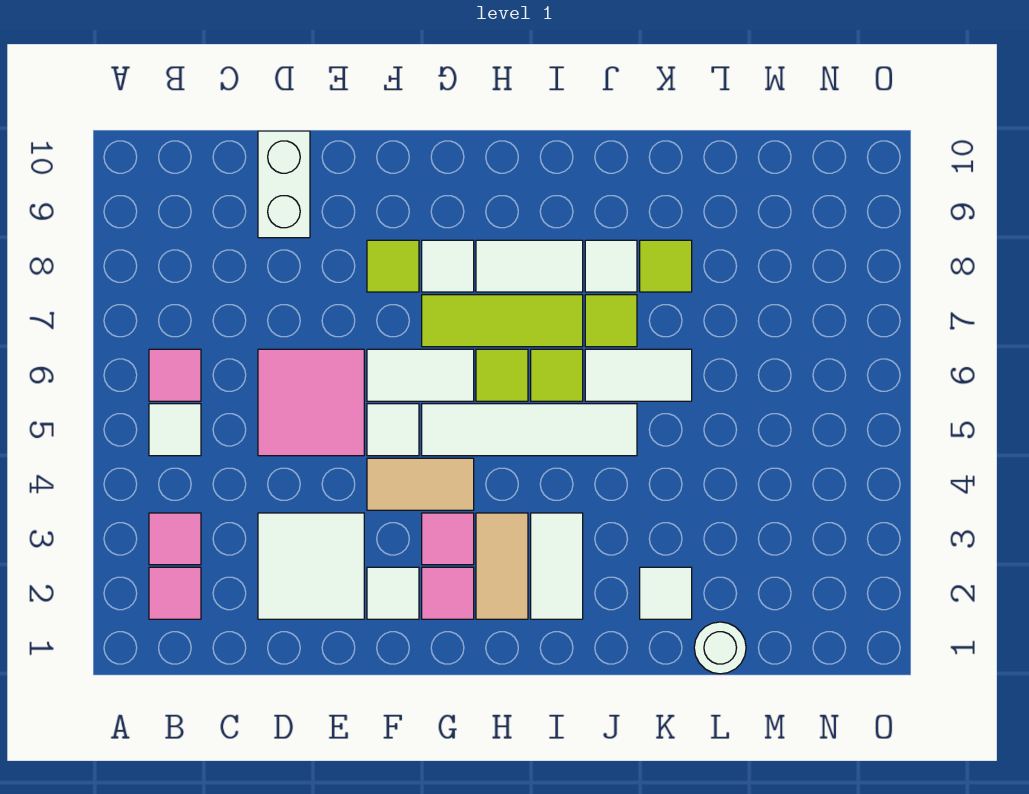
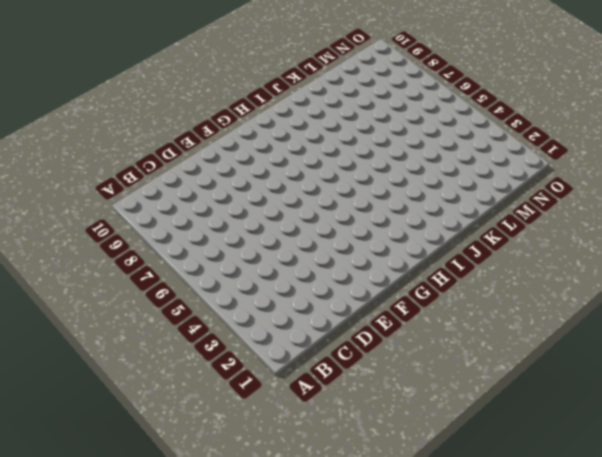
none -> pink 1x1 tile [149,567,201,619]
none -> pink 1x1 tile [149,513,201,565]
none -> white 1x1 tile [149,404,201,456]

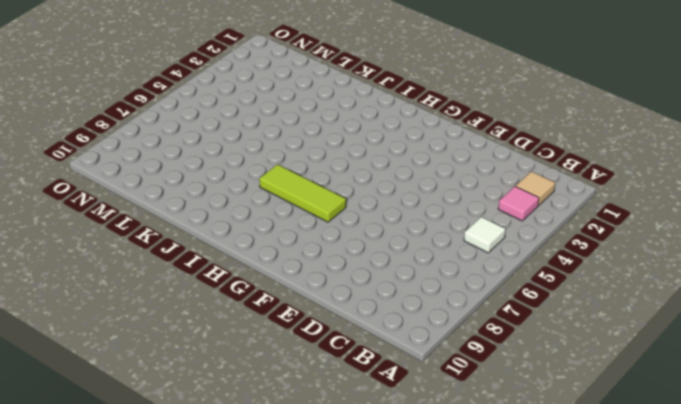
tan 1x1 tile [516,172,555,205] -> pink 1x1 tile [149,567,201,619]
none -> pink 1x1 tile [149,349,201,401]
none -> white 2x2 tile [258,513,364,619]
none -> pink 2x2 tile [258,349,364,456]

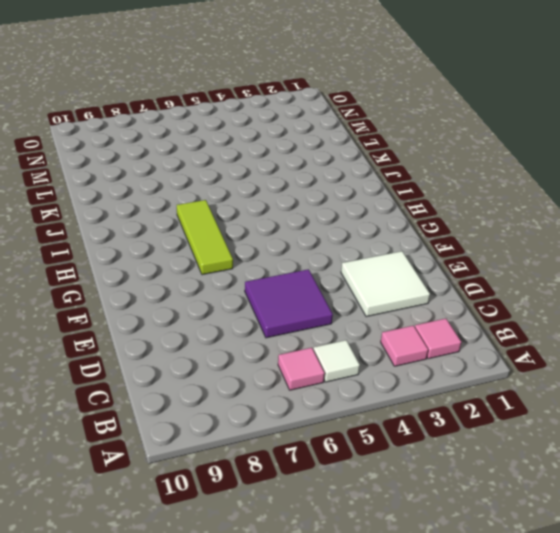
purple 2x2 tile [245,269,333,338] -> pink 2x2 tile [258,349,364,456]
none -> white 1x2 brick [258,131,310,238]
none -> white 1x1 tile [367,567,419,619]
none -> tan 1x2 tile [367,458,474,510]

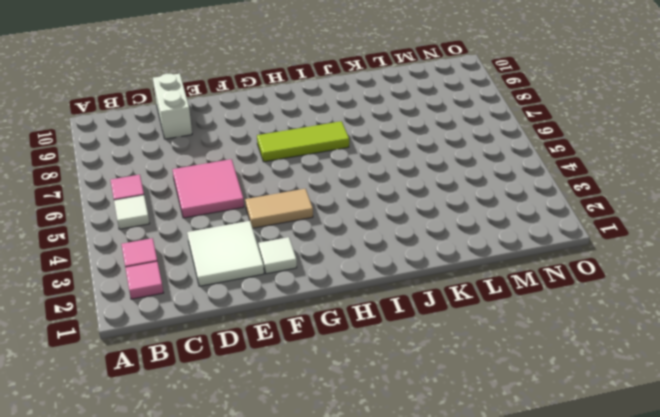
none -> white 1x1 tile [367,404,419,456]
none -> white 1x2 tile [367,349,474,401]
none -> lime 1x1 tile [367,240,419,292]

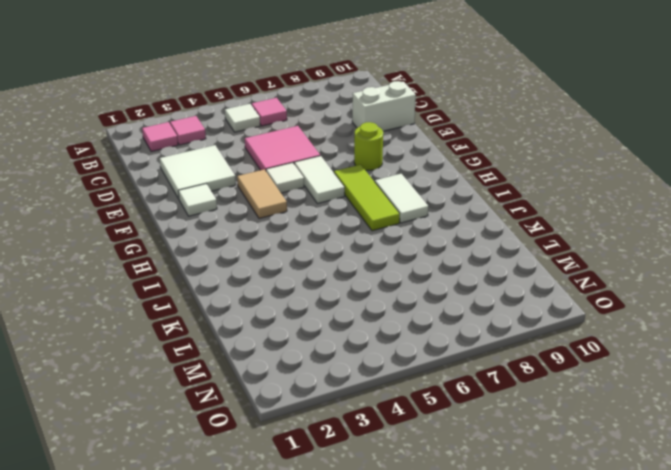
lime 1x1 round brick [354,122,383,170] -> lime 1x1 tile [367,240,419,292]
none -> pink 1x1 tile [422,567,474,619]
none -> pink 1x1 tile [422,513,474,565]
none -> white 1x4 tile [422,404,637,456]

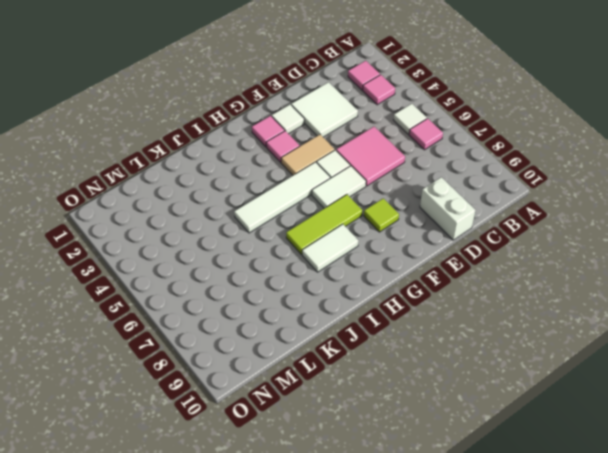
none -> white 1x1 tile [422,240,474,292]
none -> tan 1x2 tile [476,513,528,619]
none -> lime 1x1 tile [476,349,528,401]

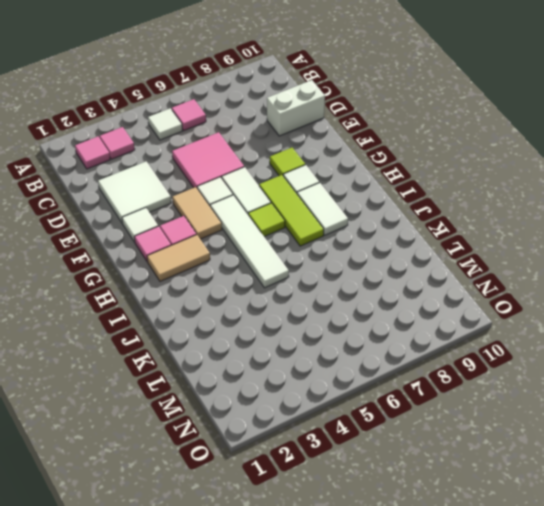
none -> white 1x2 tile [531,513,583,619]
none -> lime 1x1 tile [531,349,583,401]
none -> white 1x2 tile [585,349,692,401]

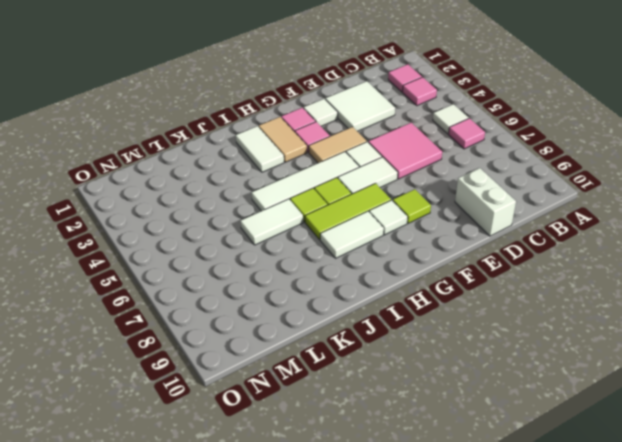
none -> lime 1x1 tile [585,295,637,347]
none -> white 1x1 tile [585,240,637,292]
none -> white 1x1 tile [640,567,692,619]

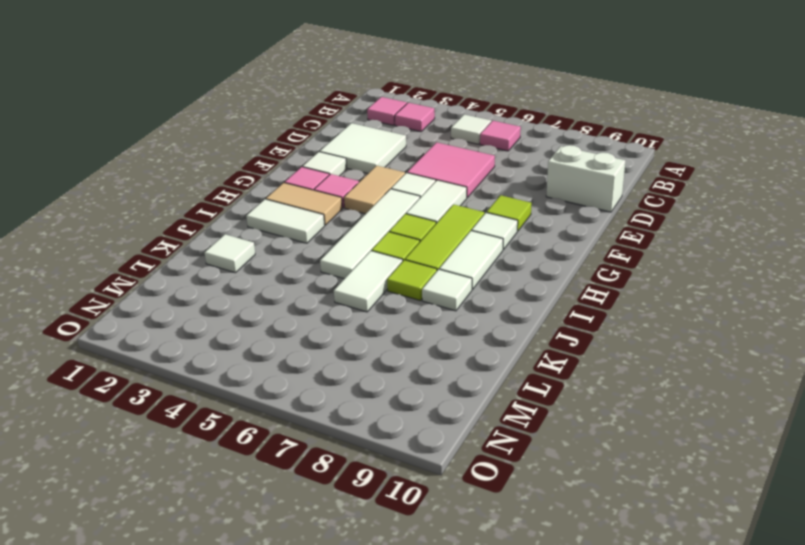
none -> lime 1x1 tile [640,240,692,292]
none -> white 1x1 round brick [694,622,746,674]

